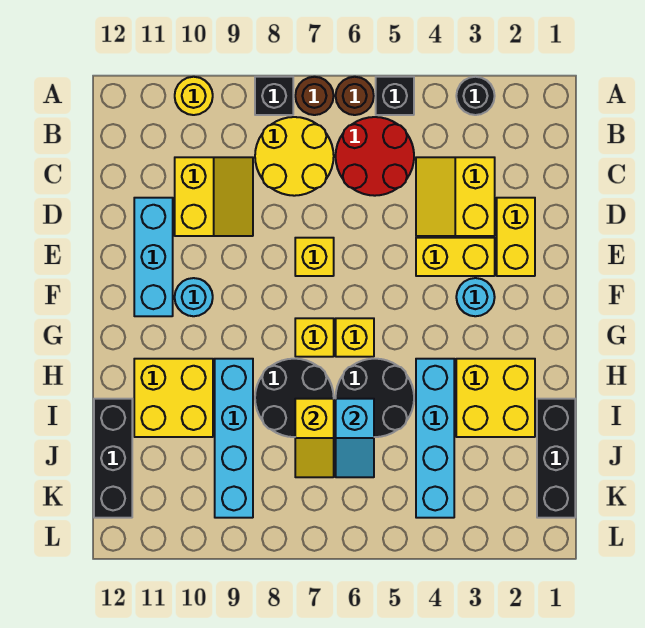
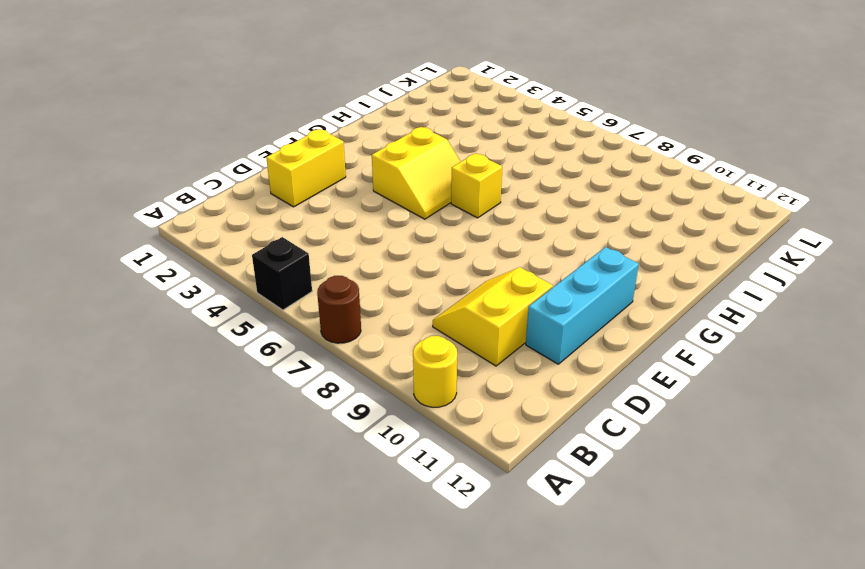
yellow 2x2 slope [372,127,461,219] -> yellow 2x2 slope moved to [416,157,495,236]
none -> black 1x1 round brick [456,77,495,115]
none -> brown 1x1 round brick [336,77,374,115]
none -> black 1x1 brick [255,77,293,115]

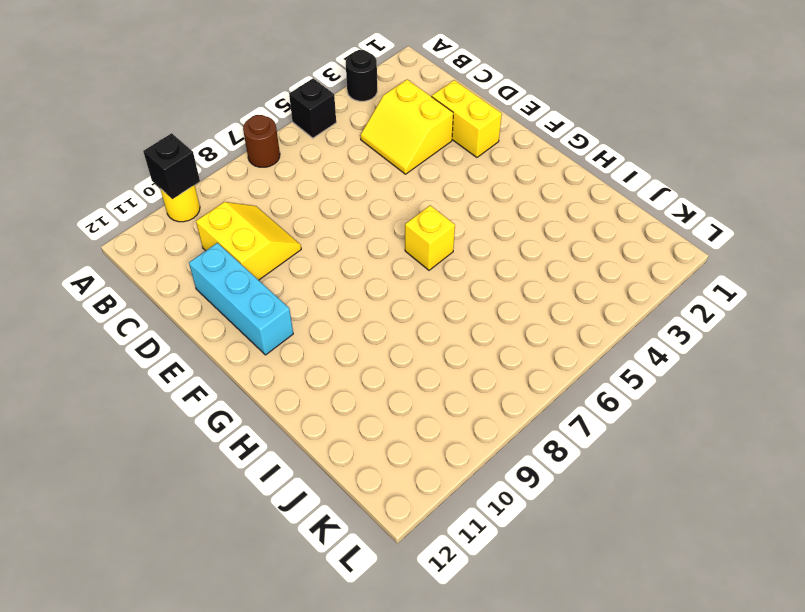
black 1x1 brick [143,133,200,199] -> black 1x1 brick moved to [255,77,293,115]
none -> brown 1x1 round brick [336,77,374,115]
none -> red 2x2 round brick [336,117,414,196]
none -> yellow 2x2 round brick [255,117,334,196]

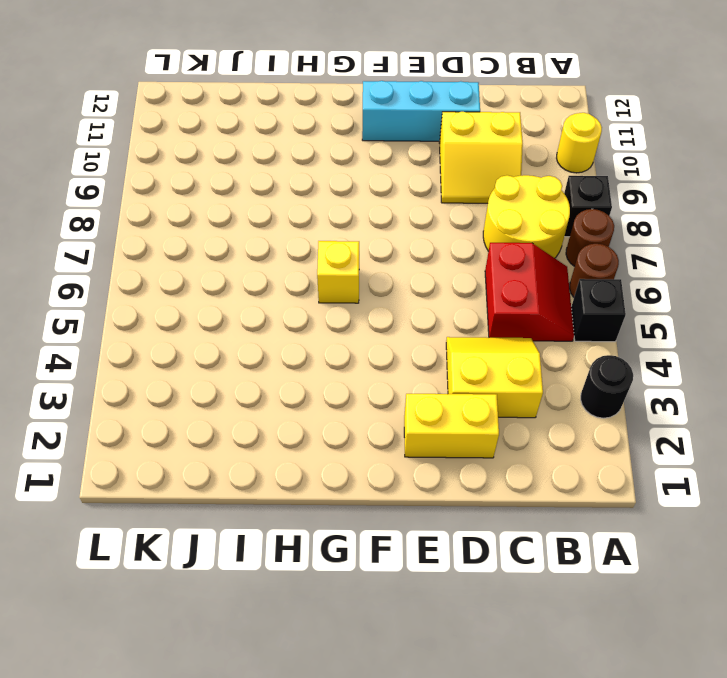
red 2x2 slope [485,243,574,341] -> red 2x2 round brick [336,117,414,196]
none -> yellow 1x2 brick [416,238,495,276]
none -> yellow 1x1 brick [295,238,334,276]
none -> cyan 1x1 round brick [456,278,495,316]

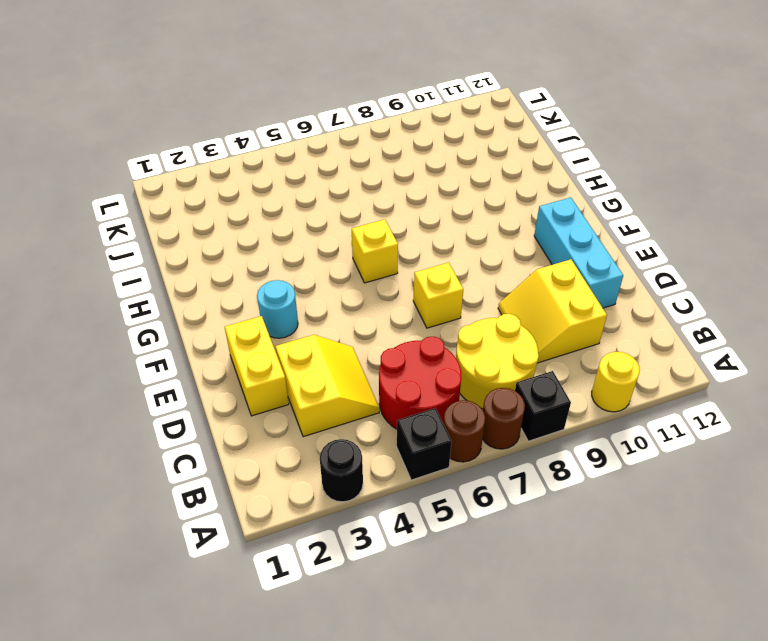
none -> yellow 1x2 brick [416,238,495,276]
none -> cyan 1x1 round brick [175,278,213,316]
none -> yellow 1x1 brick [295,318,334,357]

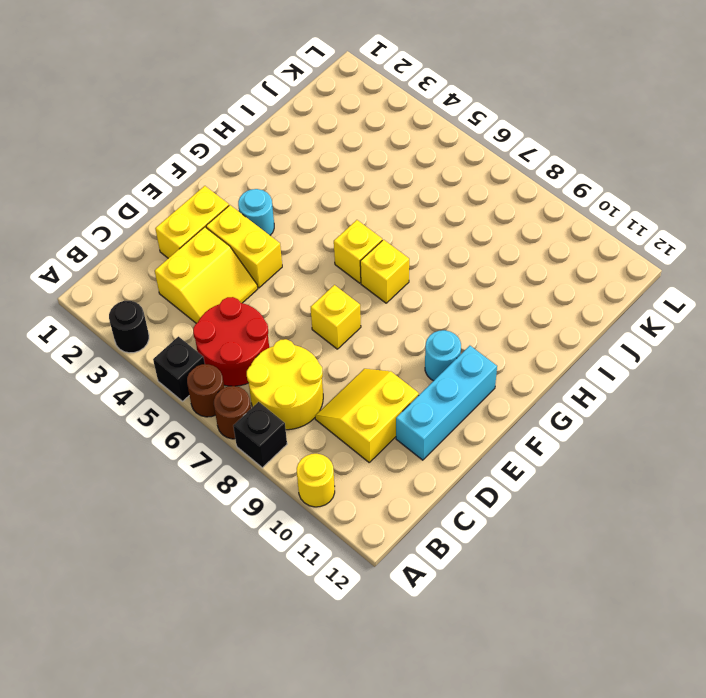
none -> yellow 2x2 brick [456,359,535,437]
none -> cyan 1x4 brick [416,359,454,518]
none -> black 2x2 round brick [336,359,414,437]

